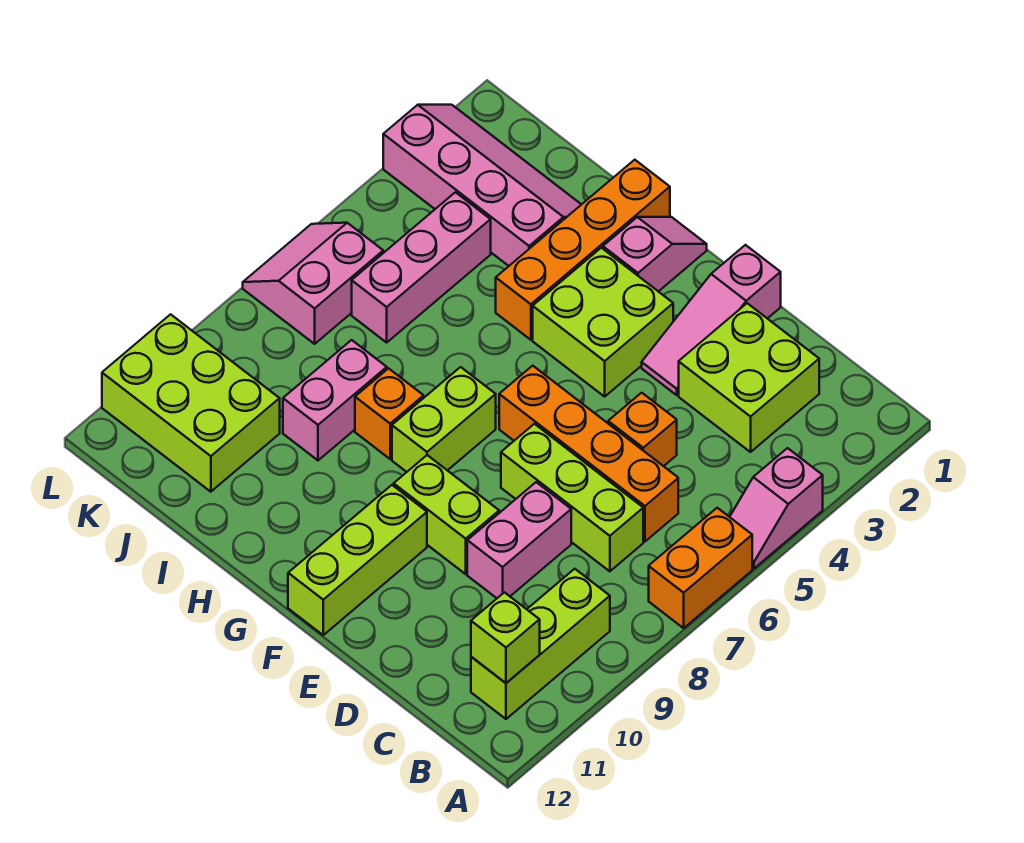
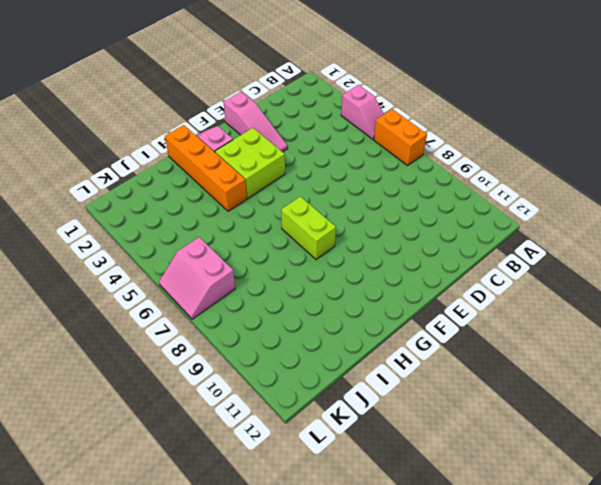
none -> lime 1x3 brick [471,569,610,719]
none -> lime 2x2 brick [679,303,819,452]
none -> orange 1x4 brick [499,366,678,541]

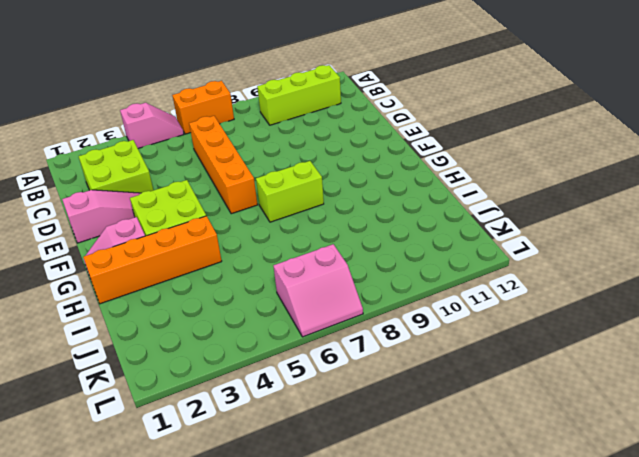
none -> lime 1x3 brick [501,424,643,571]
none -> orange 1x1 brick [608,393,677,466]
none -> pink 1x2 brick [467,482,571,598]

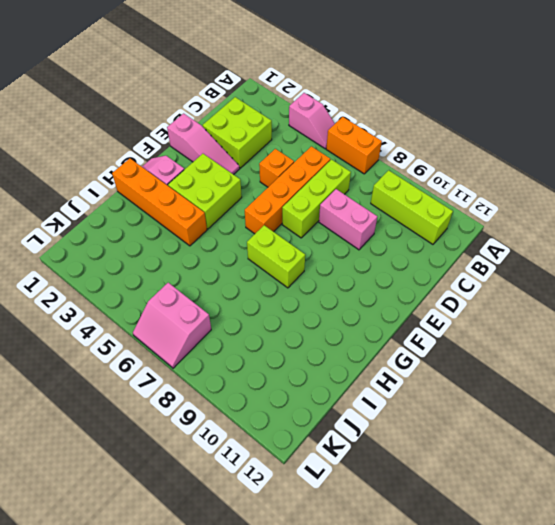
none -> lime 1x2 brick [394,455,499,574]
none -> lime 1x3 brick [288,485,427,635]
none -> orange 1x1 brick [355,368,424,459]

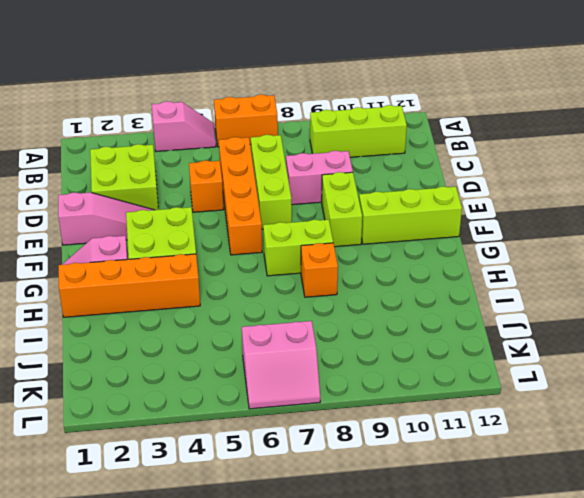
none -> pink 2x4 slope [383,105,582,266]
none -> pink 1x2 brick [283,340,387,460]
none -> pink 1x3 brick [352,192,491,342]

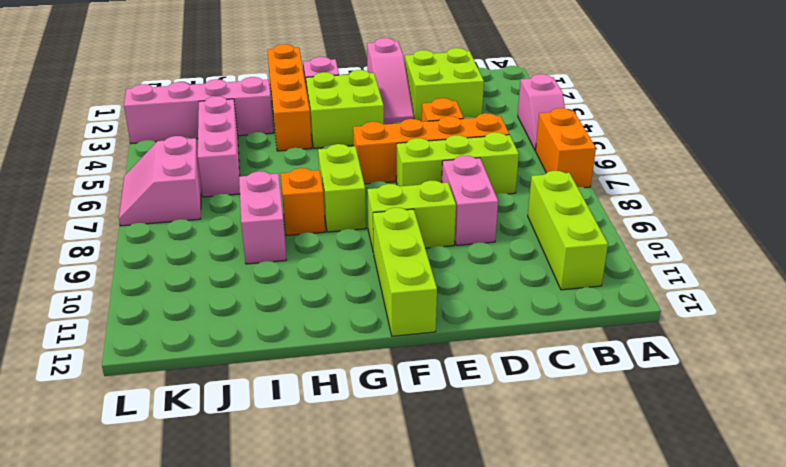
none -> lime 2x3 brick [102,314,280,492]
none -> lime 1x1 brick [471,592,540,683]

